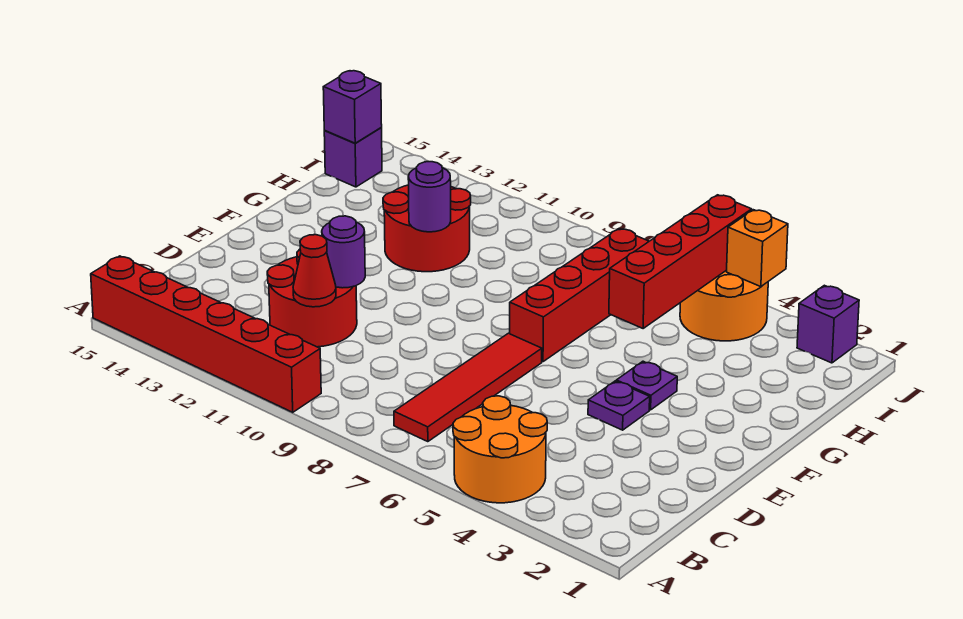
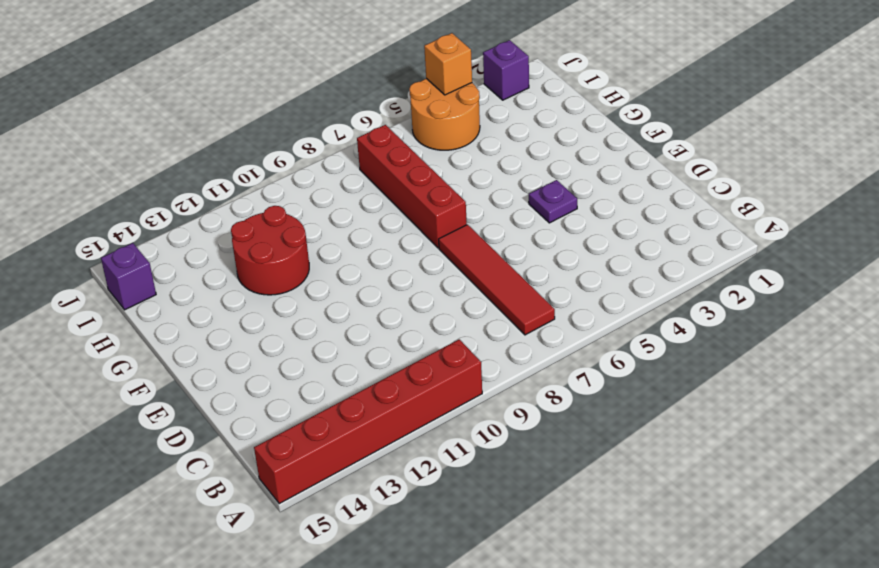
none -> orange 2x2 round brick [453,396,547,503]
none -> red 2x2 round brick [267,249,357,347]
none -> purple 1x1 plate [616,361,677,410]

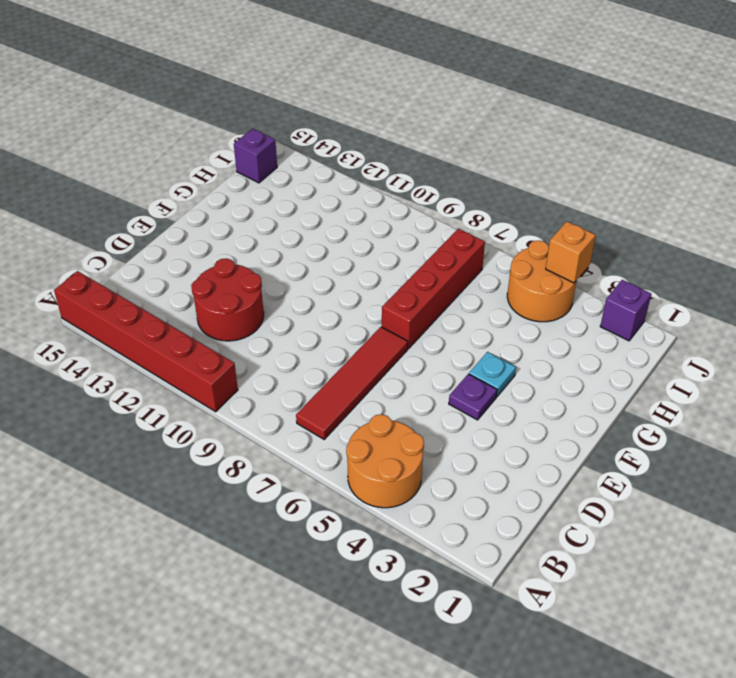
cyan 1x1 plate [469,352,516,397] -> purple 1x1 plate [616,361,677,410]
none -> red 2x2 round brick [383,185,471,272]
none -> red 1x1 cone [293,235,336,307]
none -> purple 1x1 round brick [322,216,365,288]

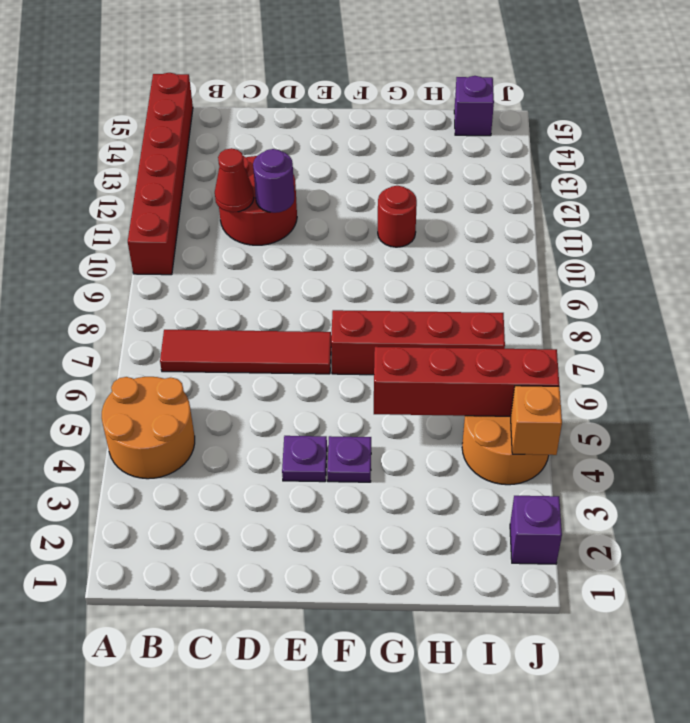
red 1x1 round brick [378,186,417,247] -> red 2x2 round brick [383,185,471,272]
none -> purple 1x1 round brick [408,162,451,232]
none -> purple 1x1 brick [323,71,382,143]

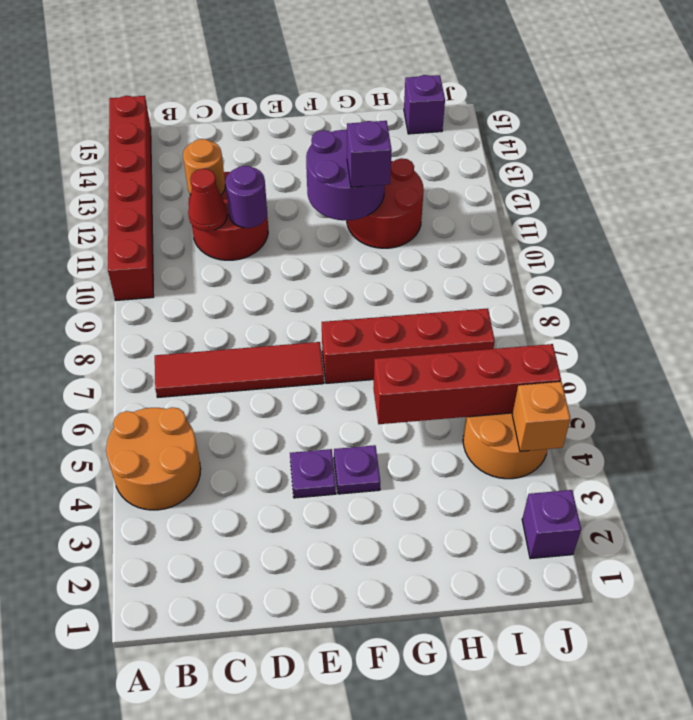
orange 1x1 round brick [183,139,225,195] -> none
purple 2x2 round brick [306,130,385,220] -> purple 1x1 round brick [408,162,451,232]
purple 1x1 brick [347,121,392,187] -> purple 1x1 brick moved to [323,71,382,143]

